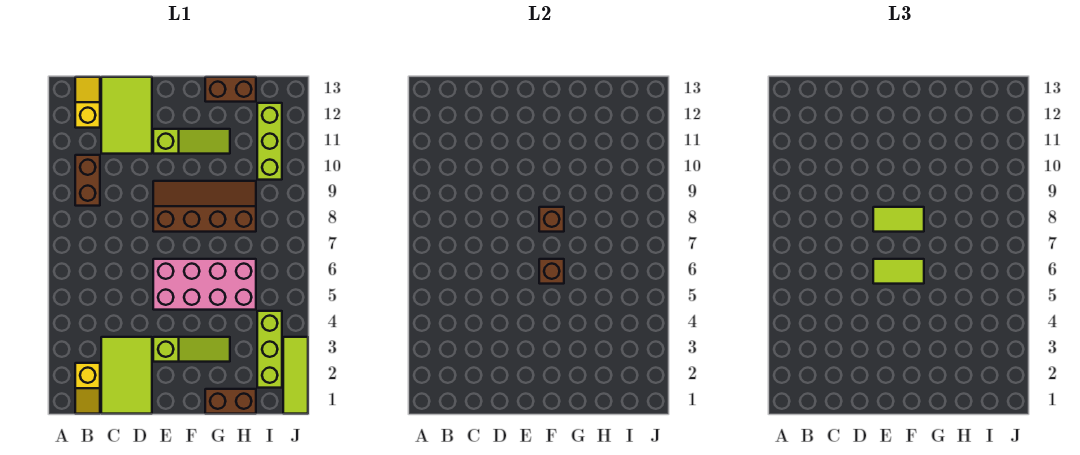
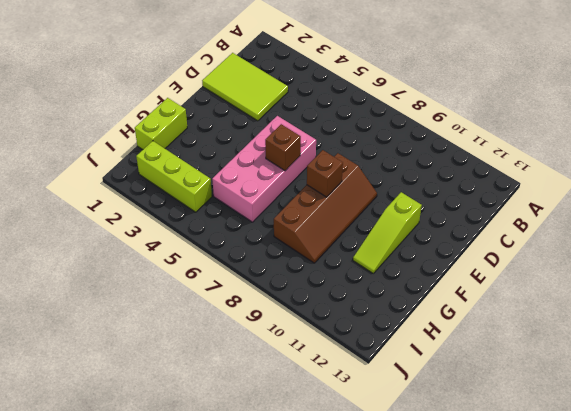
lime 1x2 brick [135,98,187,150] -> brown 1x2 brick [205,389,256,414]
none -> yellow 1x2 slope [75,363,100,414]
none -> brown 1x2 brick [75,155,100,206]
none -> yellow 1x2 slope [75,77,100,128]

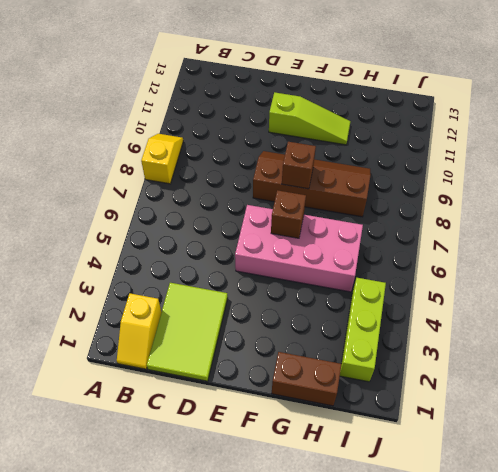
yellow 1x2 slope [141,134,183,184] -> yellow 1x2 slope moved to [75,77,100,128]
none -> brown 1x2 brick [75,155,100,206]
none -> lime 2x3 tile [101,77,152,154]
none -> lime 1x3 slope [153,337,230,362]

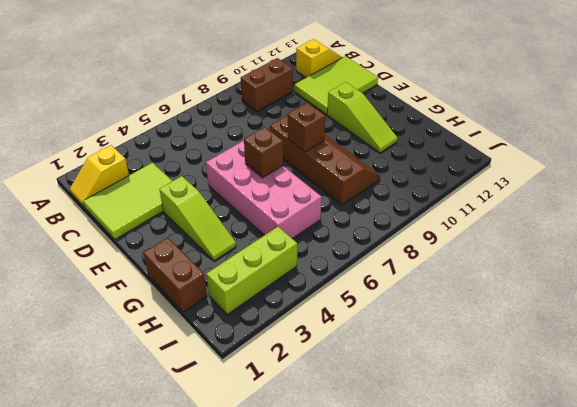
none -> brown 1x2 brick [205,77,256,102]
none -> lime 1x3 brick [257,103,282,180]
none -> lime 1x3 tile [283,337,308,414]

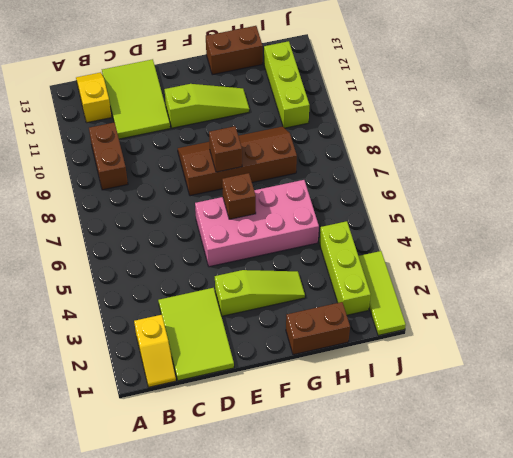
none -> lime 1x2 tile [873,259,924,284]
none -> lime 1x2 tile [873,207,924,232]

